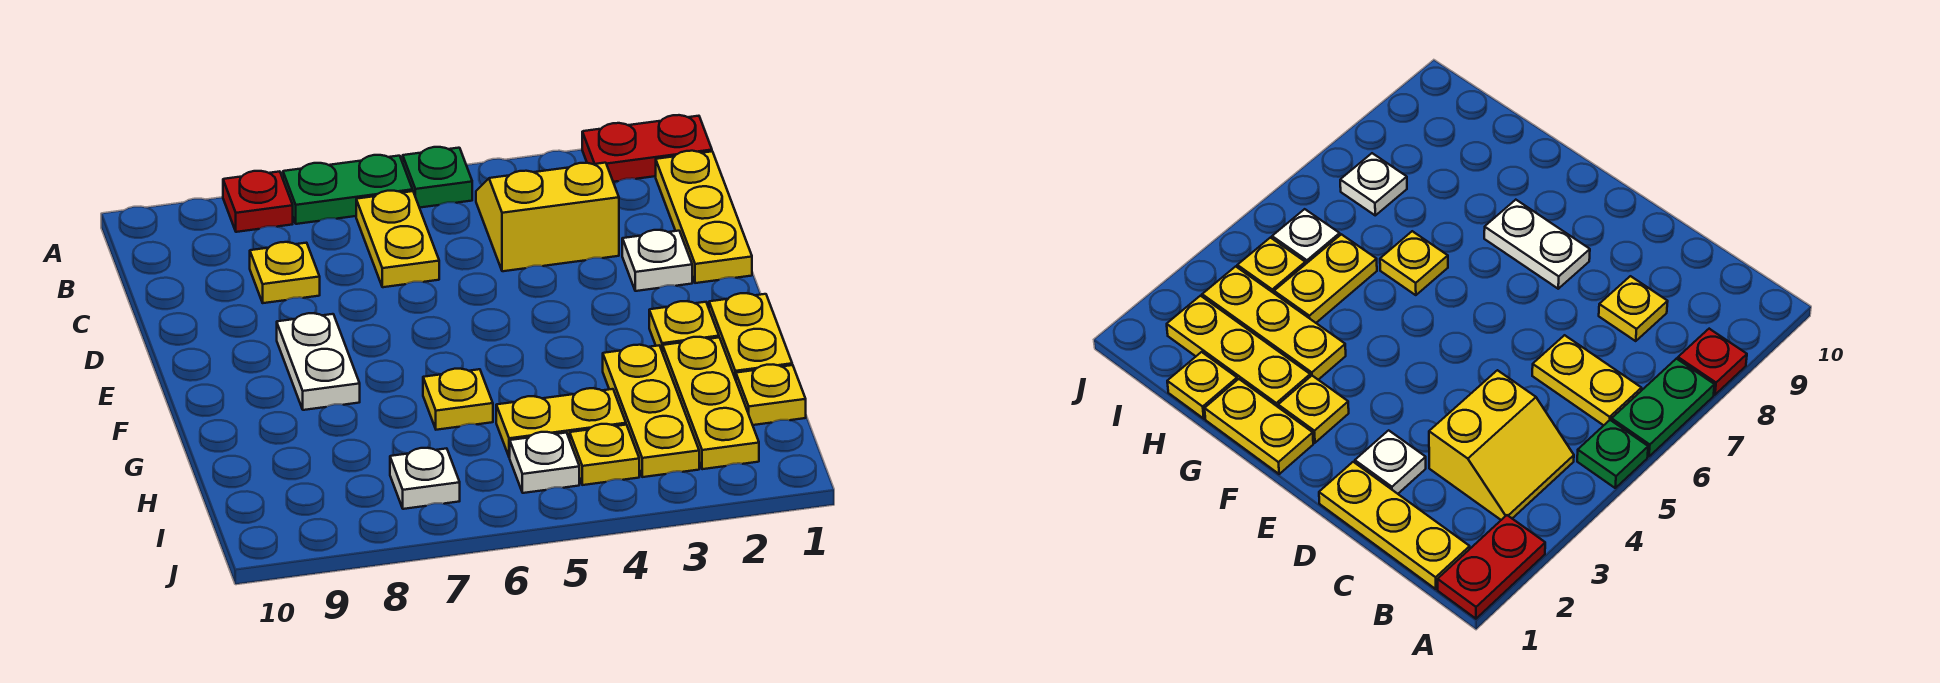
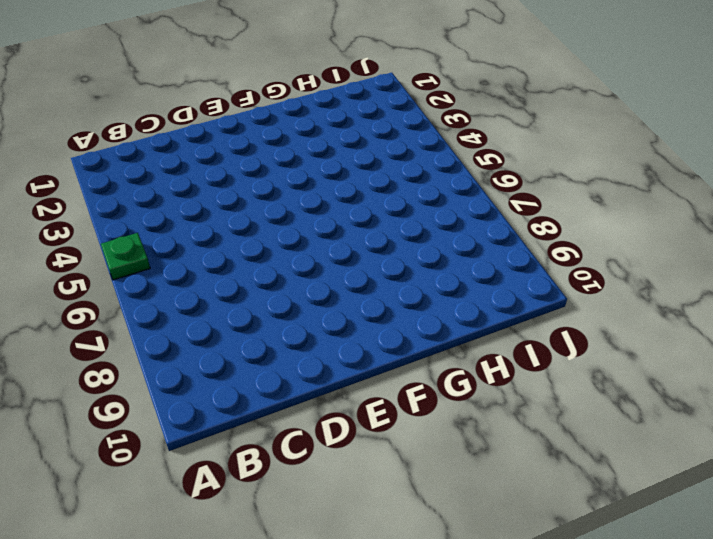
none -> red 1x2 plate [582,115,712,182]
none -> green 1x2 plate [283,155,413,224]
none -> red 1x1 plate [223,171,293,232]

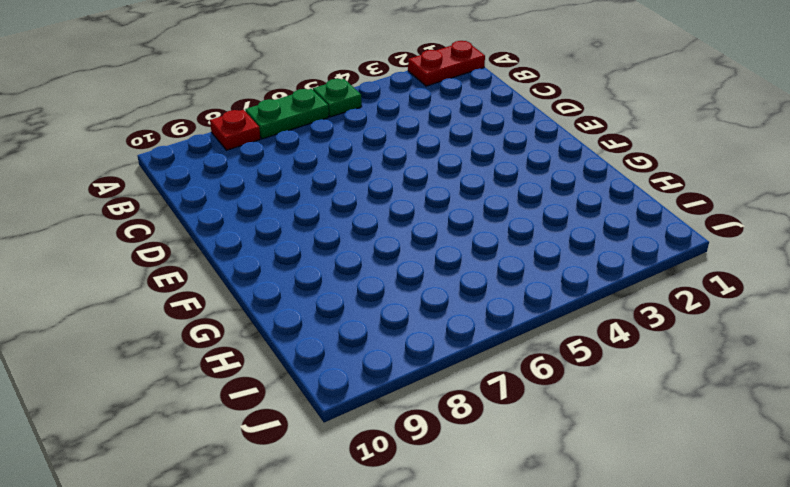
none -> yellow 1x3 plate [656,151,752,283]
none -> yellow 2x2 slope [476,163,619,271]
none -> yellow 1x2 plate [356,191,439,287]

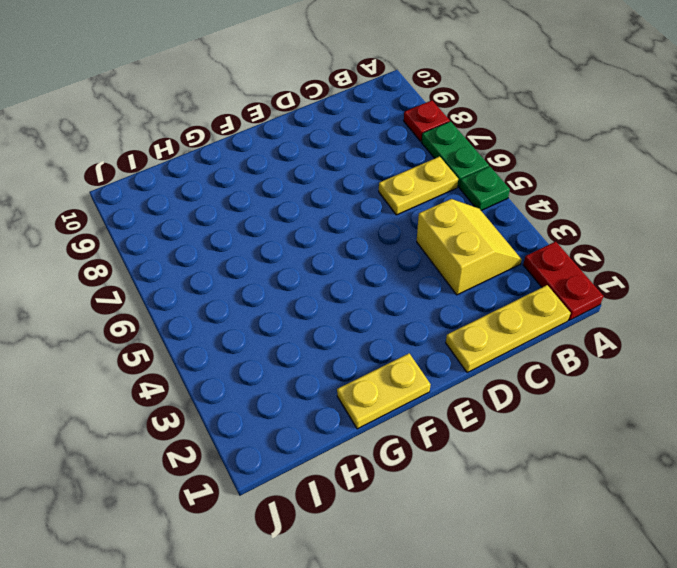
none -> yellow 1x1 plate [250,242,320,303]
none -> white 1x1 plate [622,230,692,291]
none -> white 1x2 plate [277,313,360,410]

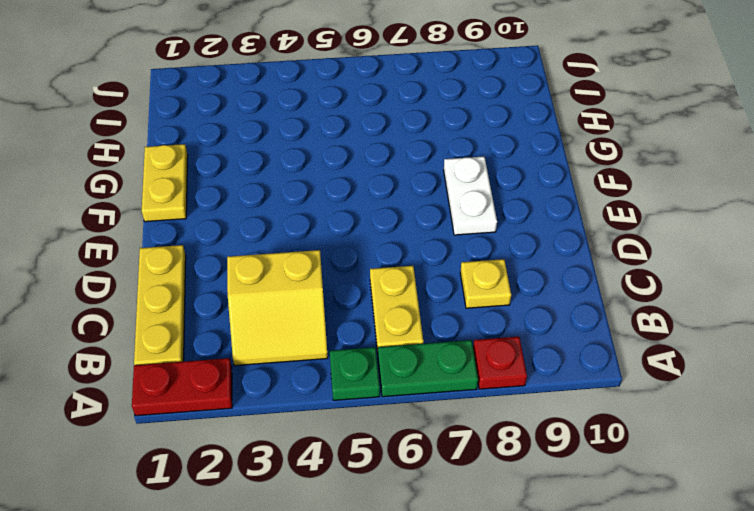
none -> white 1x1 plate [622,230,692,291]
none -> yellow 1x1 plate [649,301,719,352]
none -> yellow 1x3 plate [663,337,759,469]

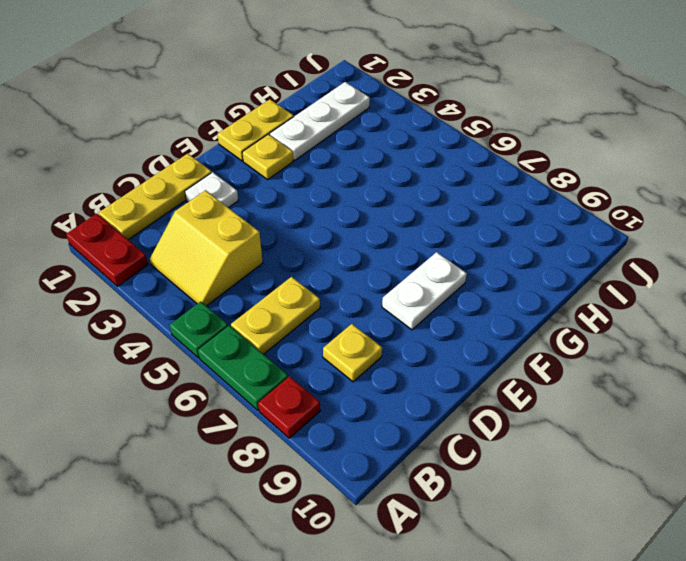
white 1x3 plate [270,82,370,160] -> yellow 1x3 plate [663,337,759,469]
none -> yellow 1x3 plate [603,345,699,477]
none -> yellow 1x1 plate [423,369,493,430]
none -> yellow 1x1 plate [736,365,806,425]

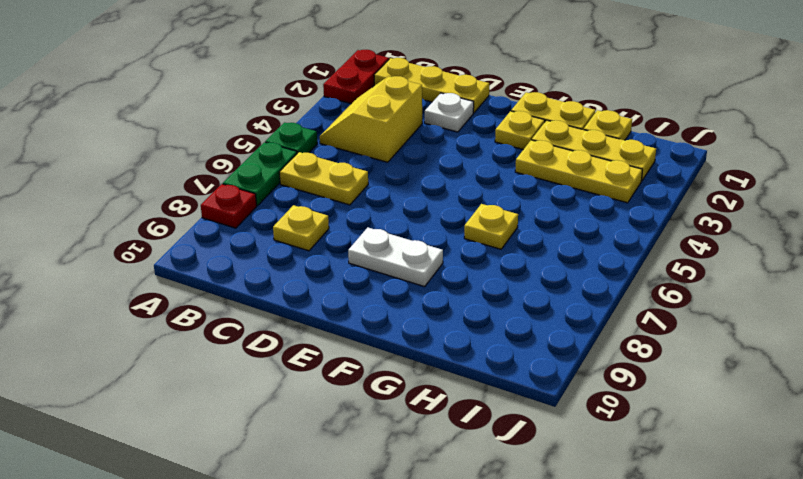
none -> yellow 1x2 plate [496,388,626,457]
none -> yellow 1x1 plate [570,424,639,485]
none -> white 1x1 plate [510,432,579,493]

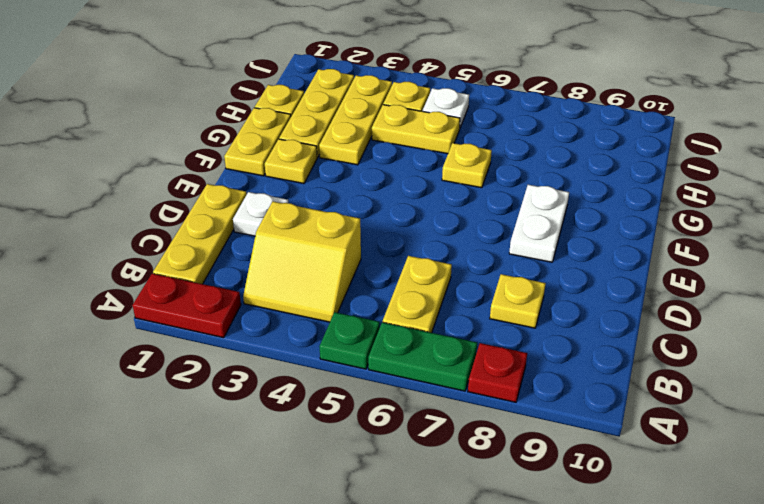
none -> white 1x1 plate [390,448,460,509]

